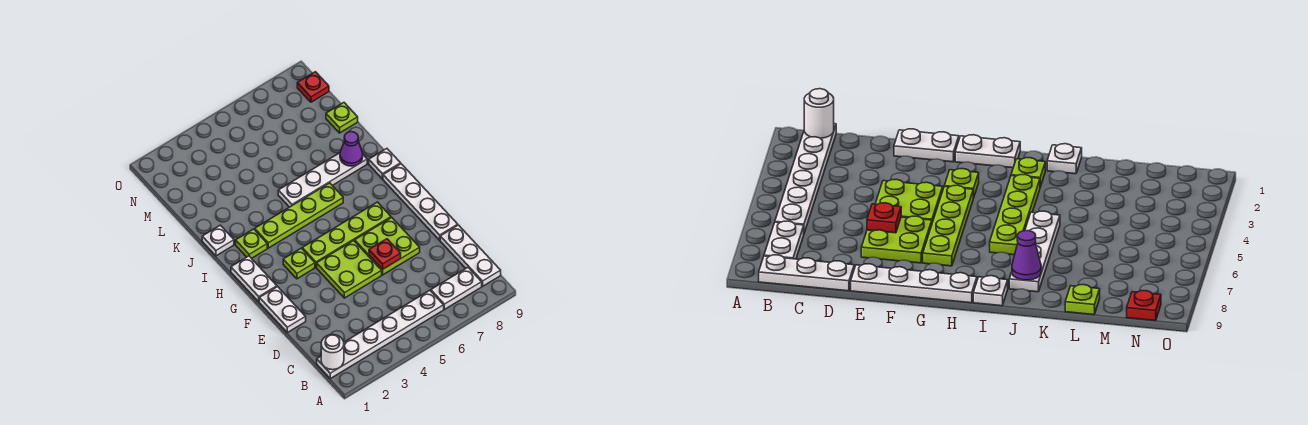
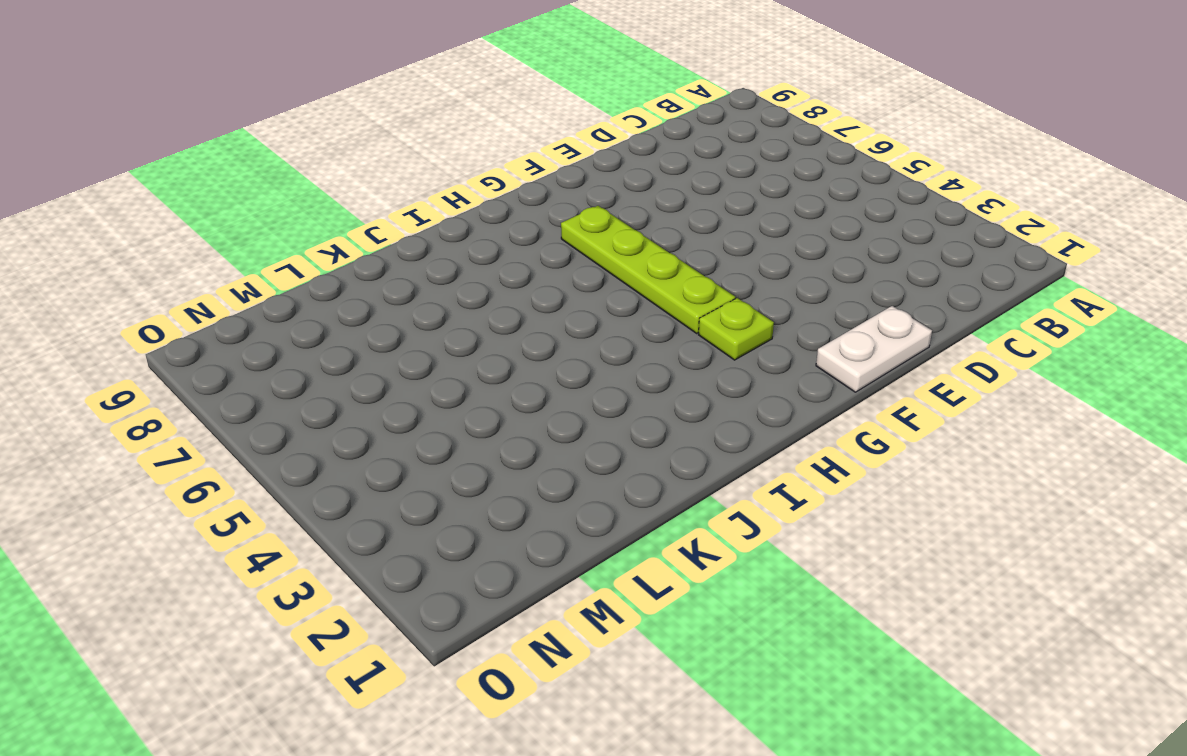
none -> white 1x6 plate [317,290,444,379]
none -> white 1x2 plate [431,267,482,309]
none -> white 1x3 plate [440,225,501,286]

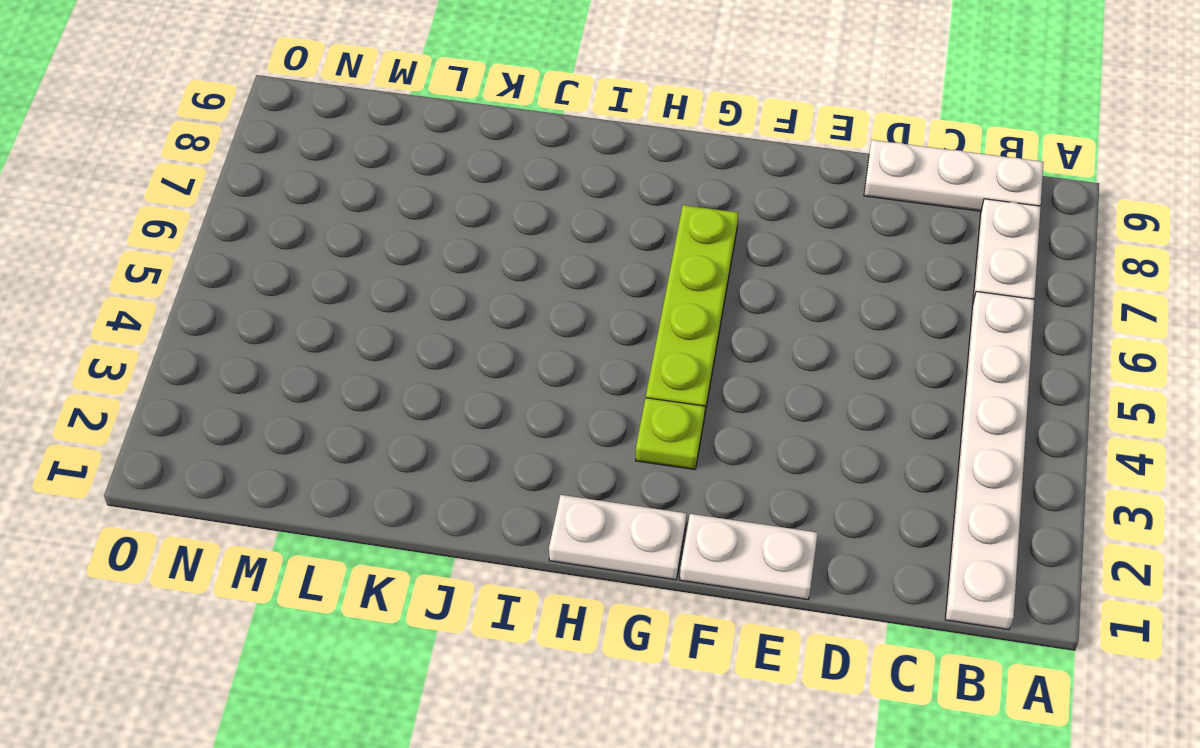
none -> lime 2x2 plate [317,240,382,298]
none -> lime 2x2 plate [355,217,420,275]
none -> white 1x4 plate [383,164,458,240]

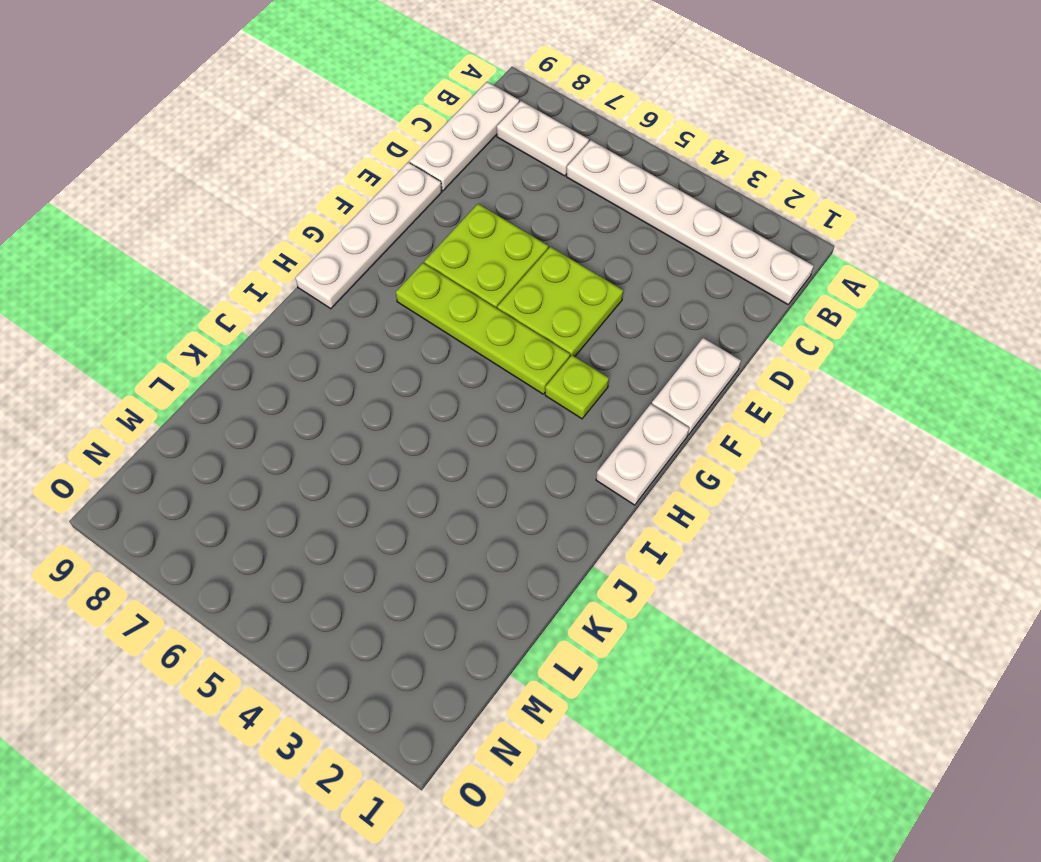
none -> lime 1x1 plate [236,229,267,258]
none -> lime 1x4 plate [255,183,343,248]
none -> white 1x1 plate [369,149,401,179]

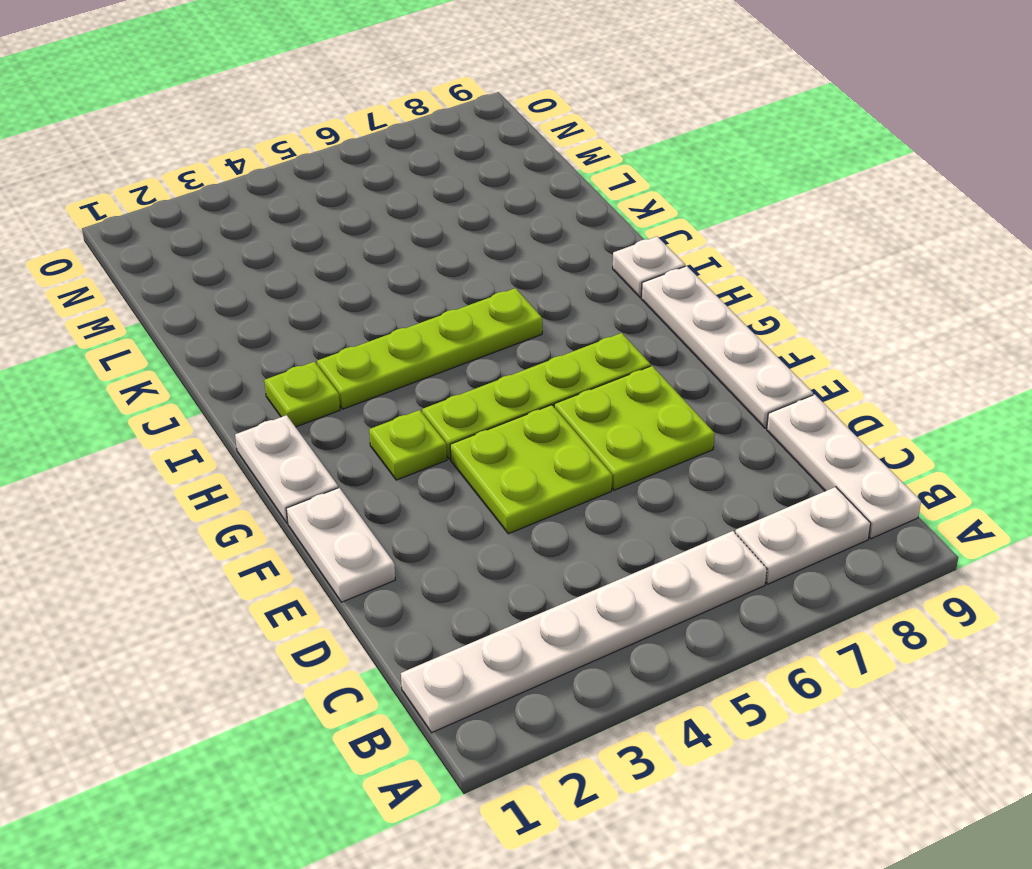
none -> white 1x1 plate [202,225,234,256]
none -> white 1x4 plate [278,153,367,207]
none -> lime 1x1 plate [326,103,358,133]

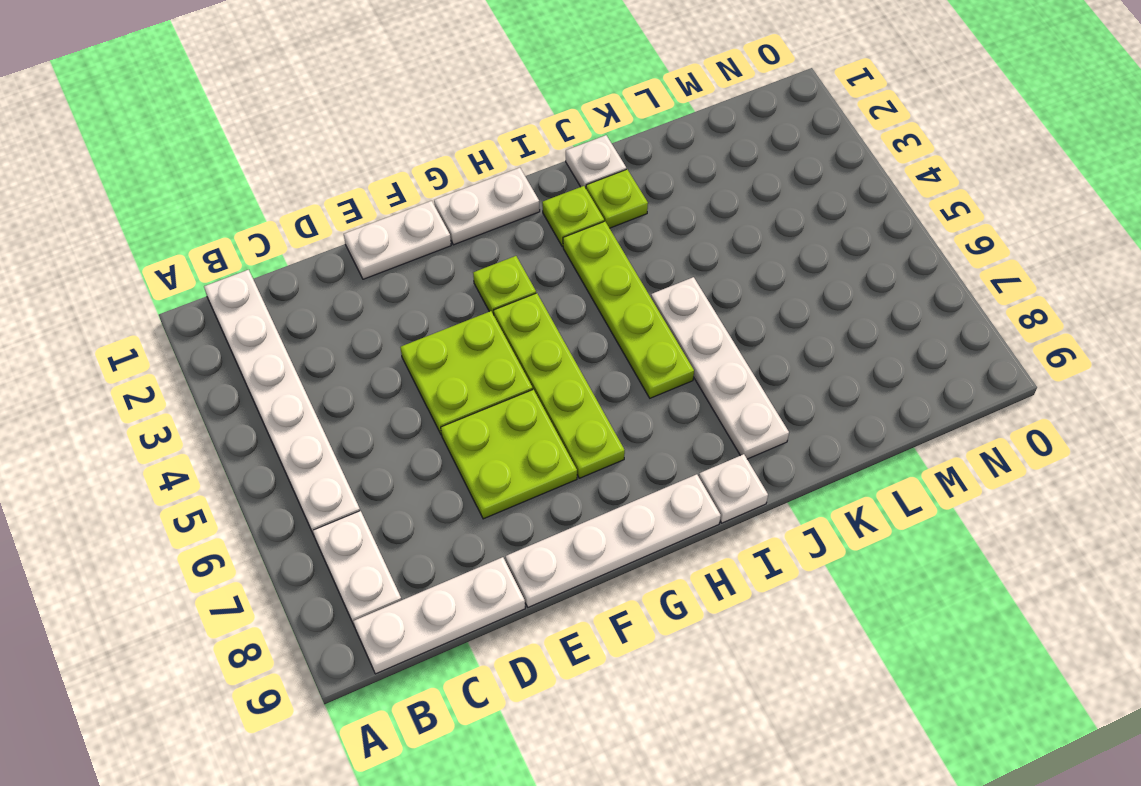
lime 1x1 plate [586,169,648,228] -> lime 1x1 plate moved to [326,103,358,133]
none -> red 1x1 plate [297,72,329,102]
none -> white 1x1 round brick [321,335,344,370]
none -> red 1x1 plate [369,239,401,270]

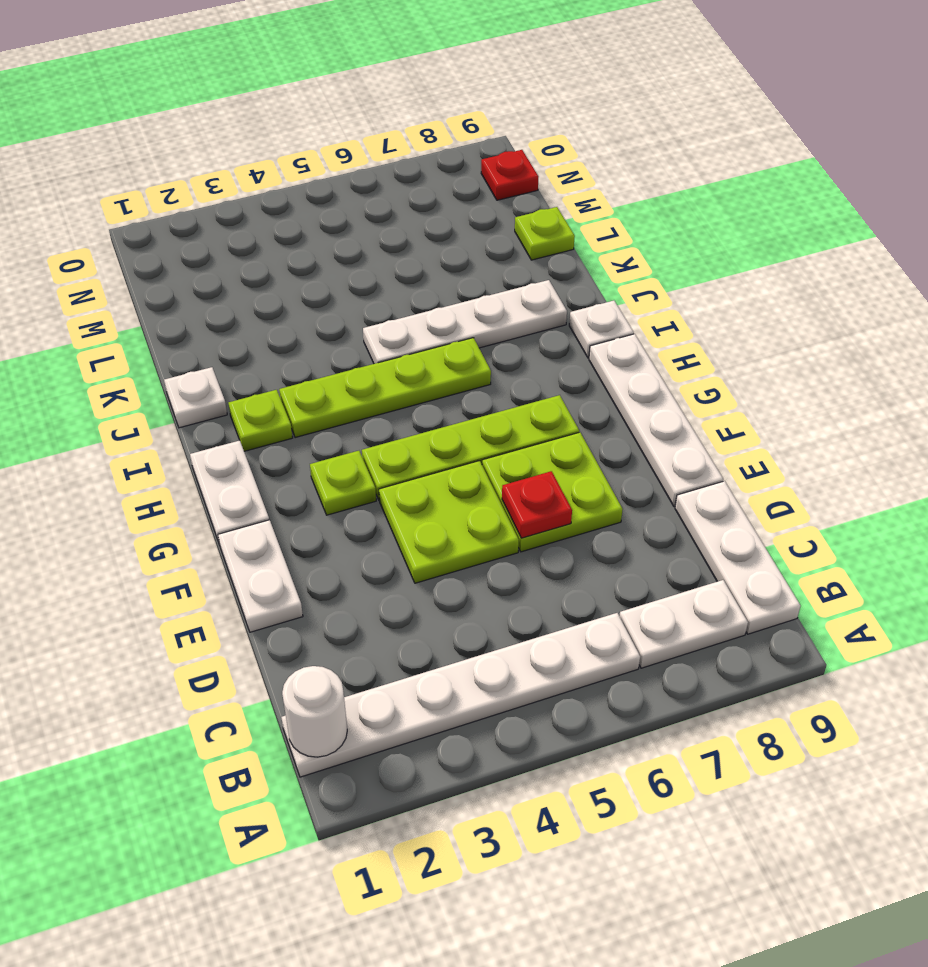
none -> purple 1x1 cone [340,132,363,166]

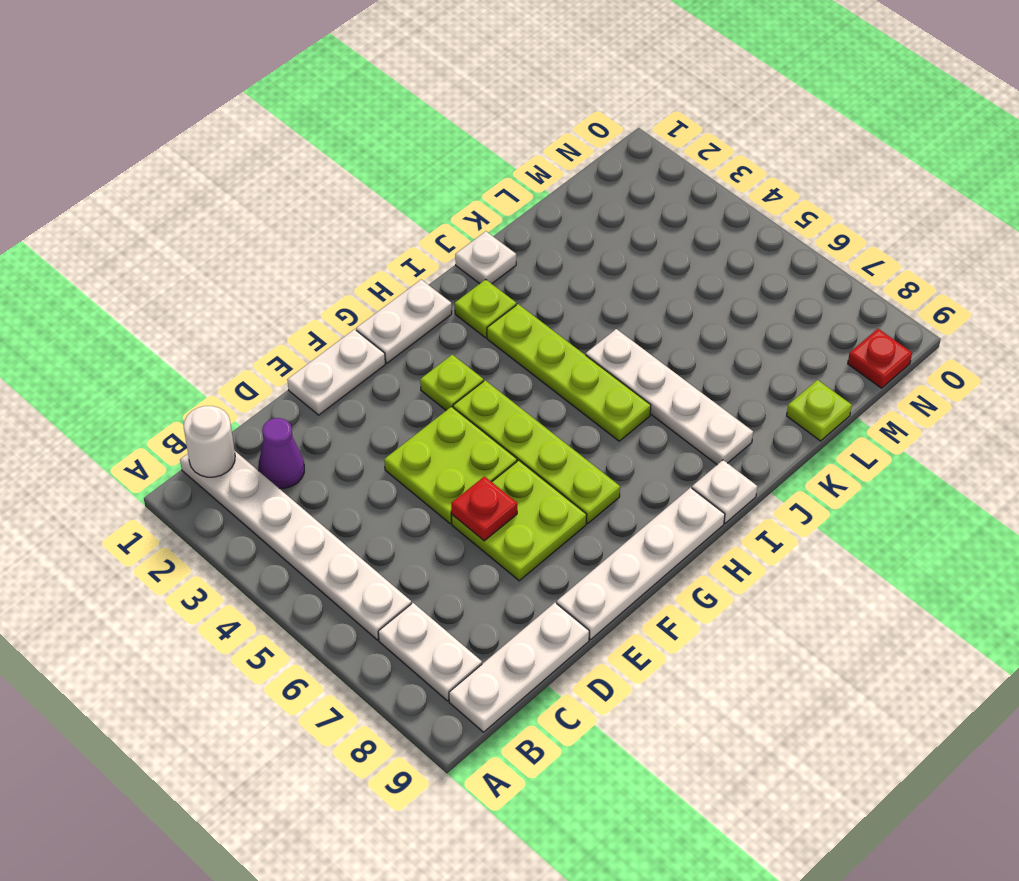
purple 1x1 cone [258,418,304,488] -> purple 1x1 cone moved to [340,132,363,166]

